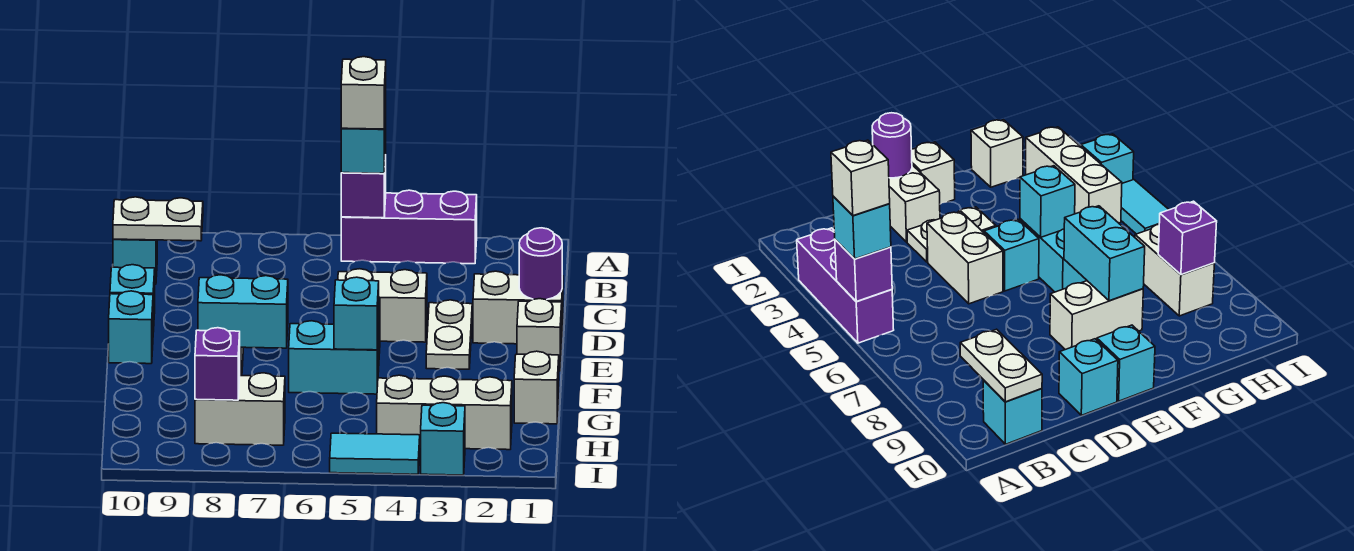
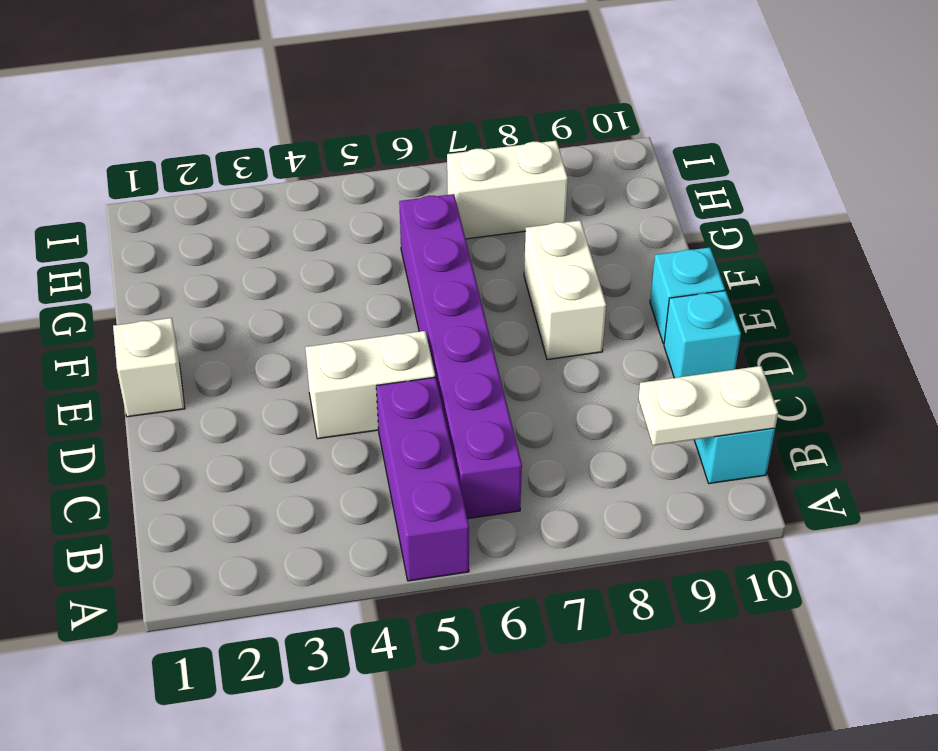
purple 1x3 brick [376,377,469,581] -> purple 1x3 brick turned to [341,190,477,264]
purple 1x6 brick [399,194,522,519] -> cyan 1x2 brick [289,321,379,394]
none -> white 1x2 brick [473,271,563,344]
none -> white 1x2 plate [426,300,472,369]
none -> cyan 1x1 brick [984,219,1039,291]

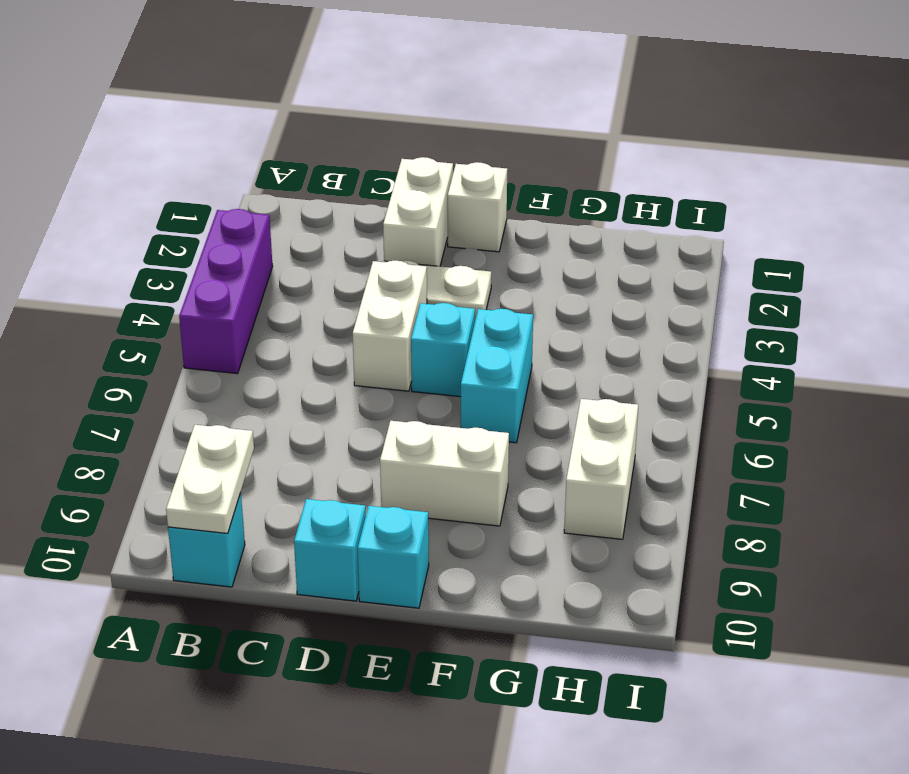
none -> white 1x1 brick [514,351,559,424]
none -> white 1x3 brick [377,375,512,450]
none -> cyan 1x1 brick [421,403,465,475]

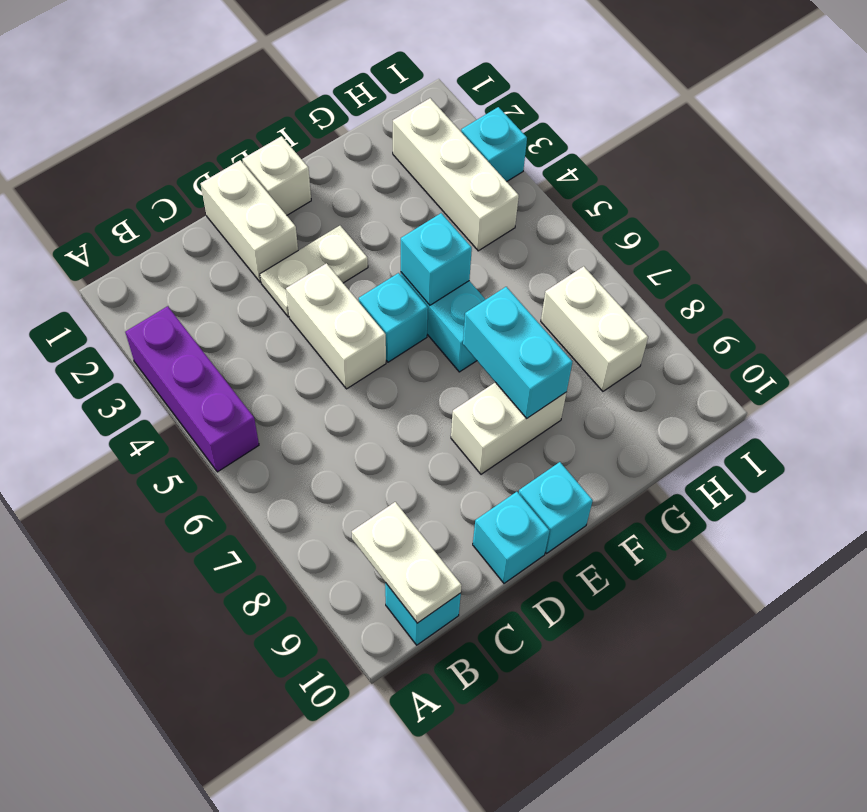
none -> white 1x1 brick [514,351,559,424]
none -> cyan 1x2 tile [330,433,420,474]
none -> purple 1x1 brick [341,155,386,218]

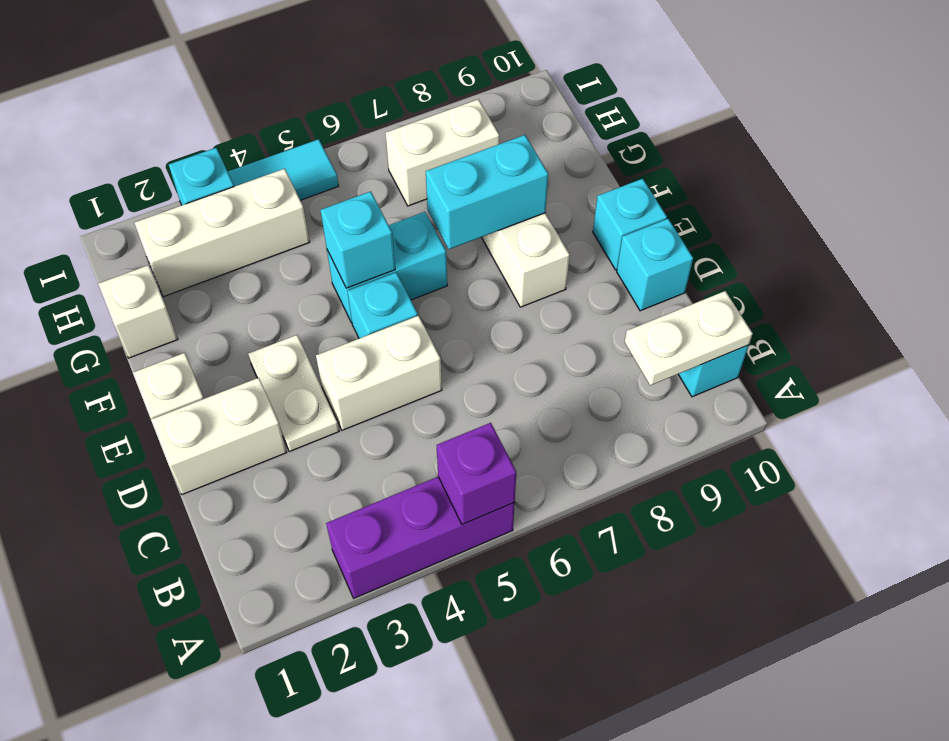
none -> purple 1x1 round brick [519,228,562,300]
none -> purple 1x1 brick [195,328,240,400]
none -> cyan 1x1 brick [341,111,386,173]

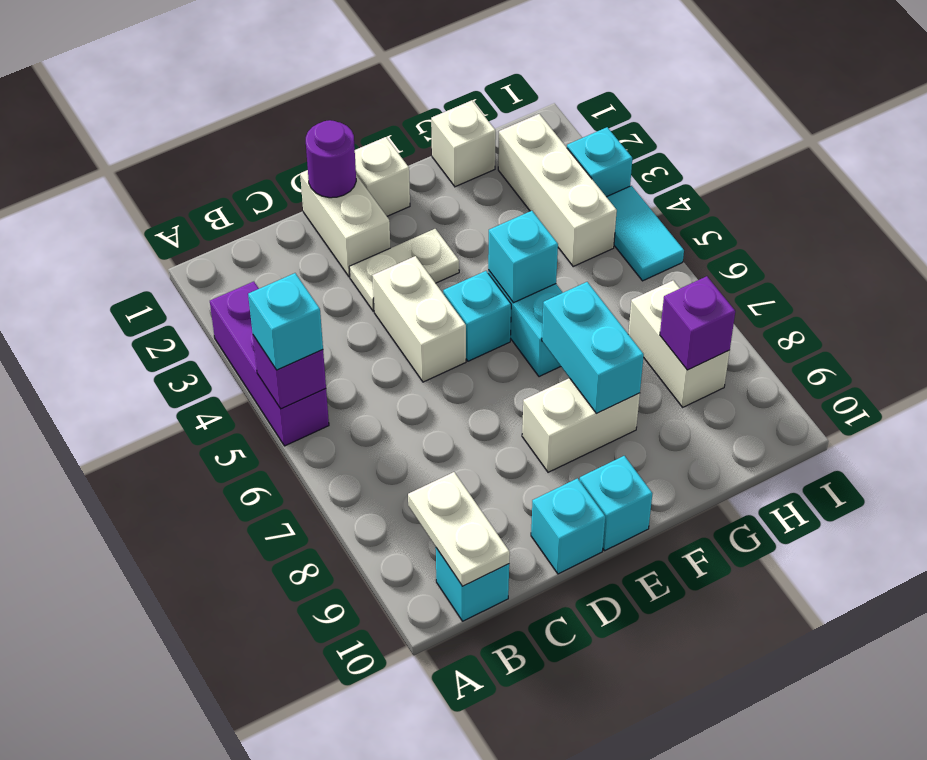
none -> white 1x1 brick [341,57,386,129]

